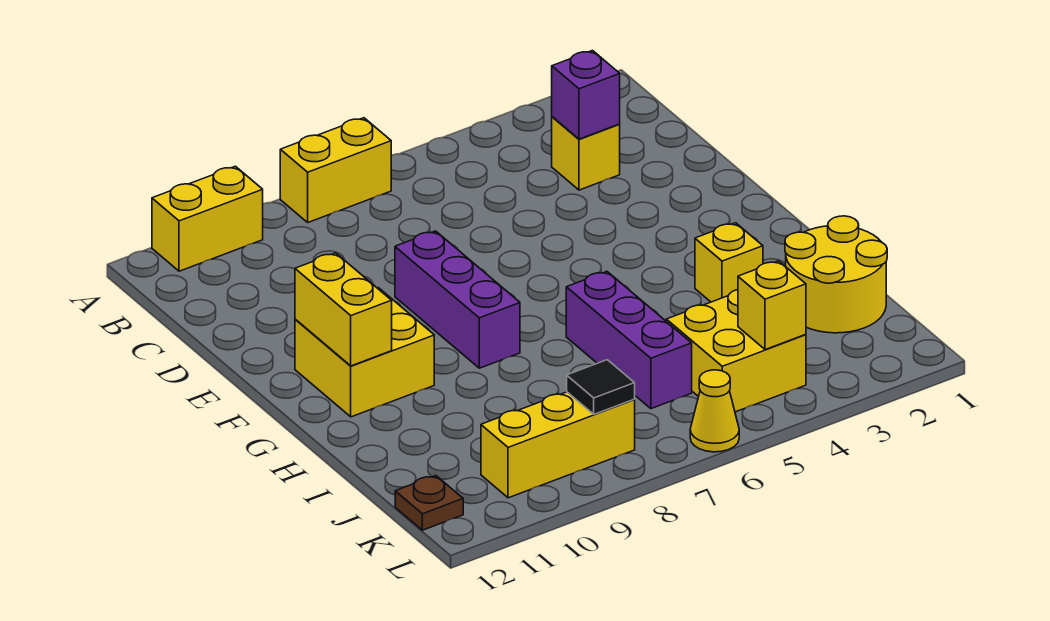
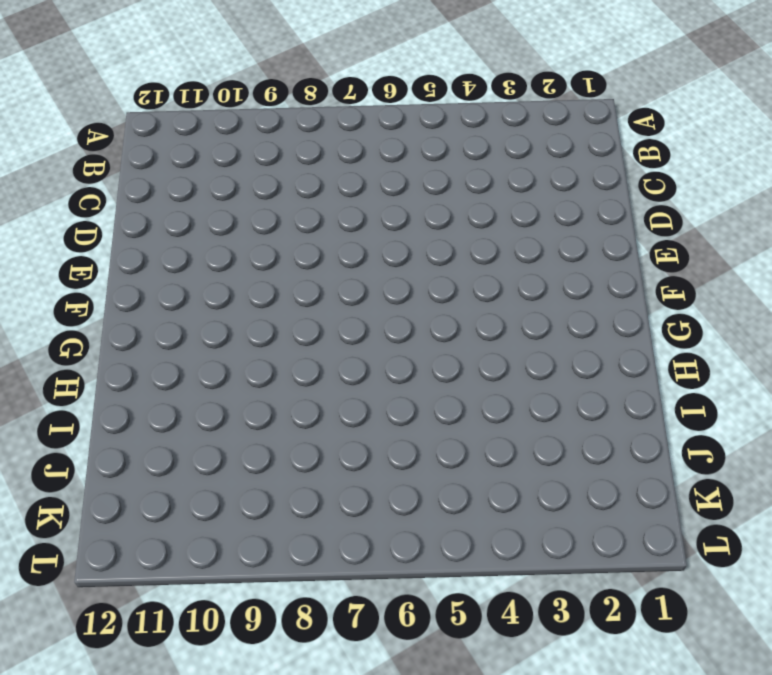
none -> yellow 1x2 brick [280,118,391,222]
none -> yellow 1x2 brick [152,166,263,271]
none -> yellow 1x1 brick [552,117,620,190]

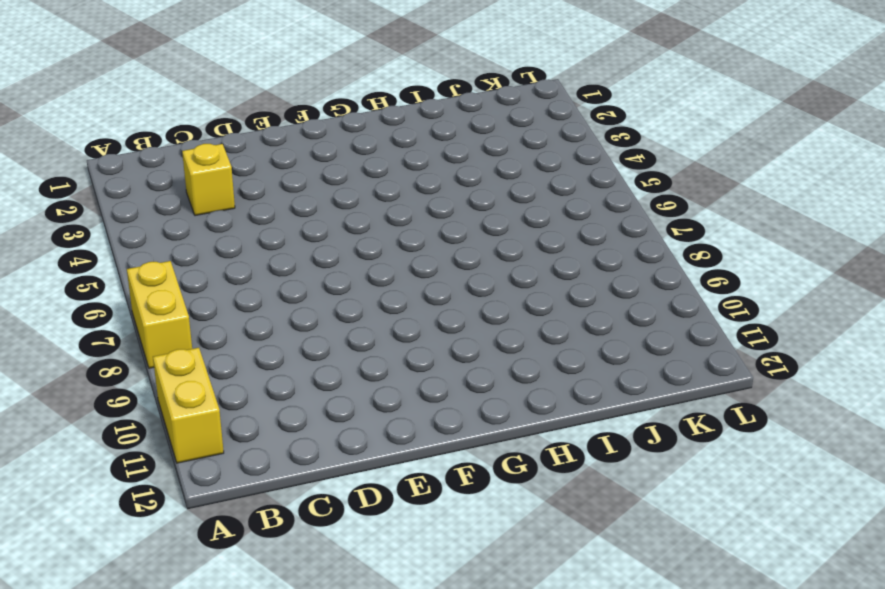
none -> purple 1x3 brick [395,231,520,368]
none -> yellow 2x2 brick [295,288,434,417]
none -> yellow 1x1 brick [695,223,763,302]

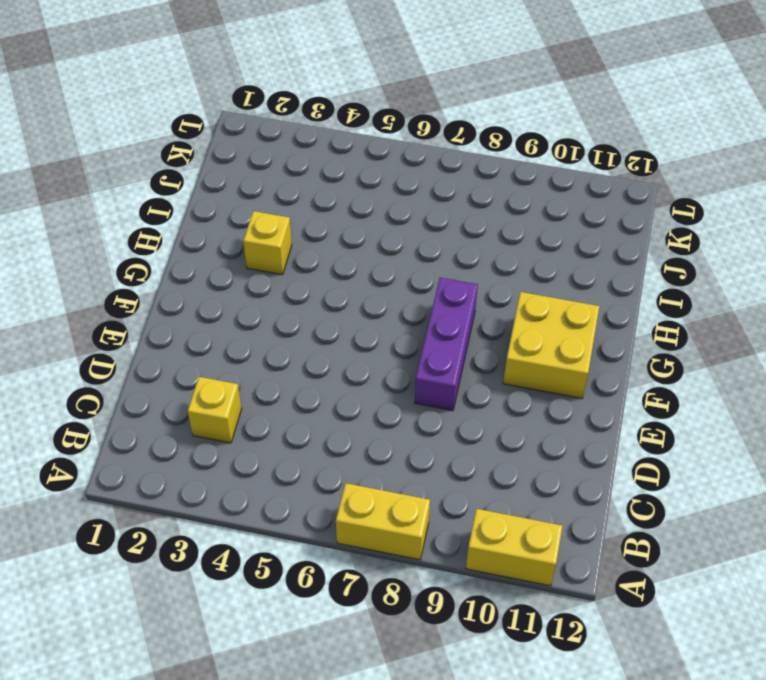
none -> purple 1x3 brick [566,272,692,409]
none -> yellow 2x2 round brick [785,216,887,333]
none -> yellow 2x2 brick [666,290,806,412]

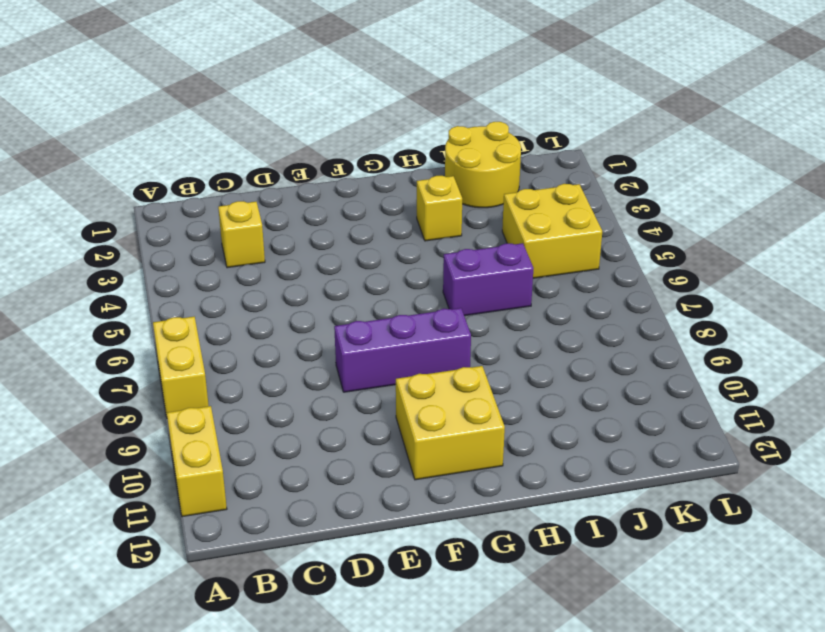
purple 1x2 brick [443,243,533,316] -> purple 1x3 brick [566,272,692,409]
none -> yellow 1x3 brick [481,392,635,498]
none -> brown 1x1 plate [395,476,463,530]
none -> yellow 1x1 cone [690,370,739,452]

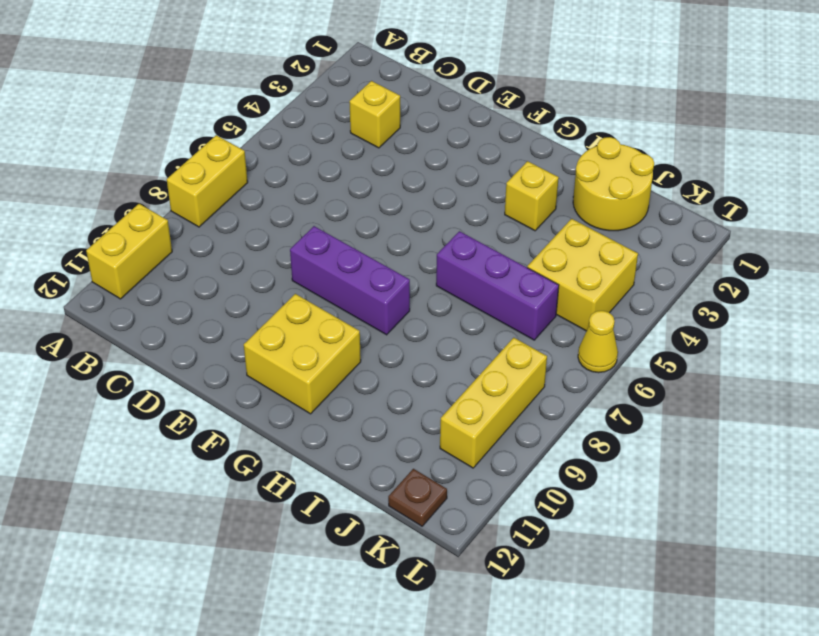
none -> purple 1x1 brick [552,51,620,139]
none -> yellow 1x2 brick [295,253,392,366]
none -> yellow 1x1 brick [738,261,806,350]

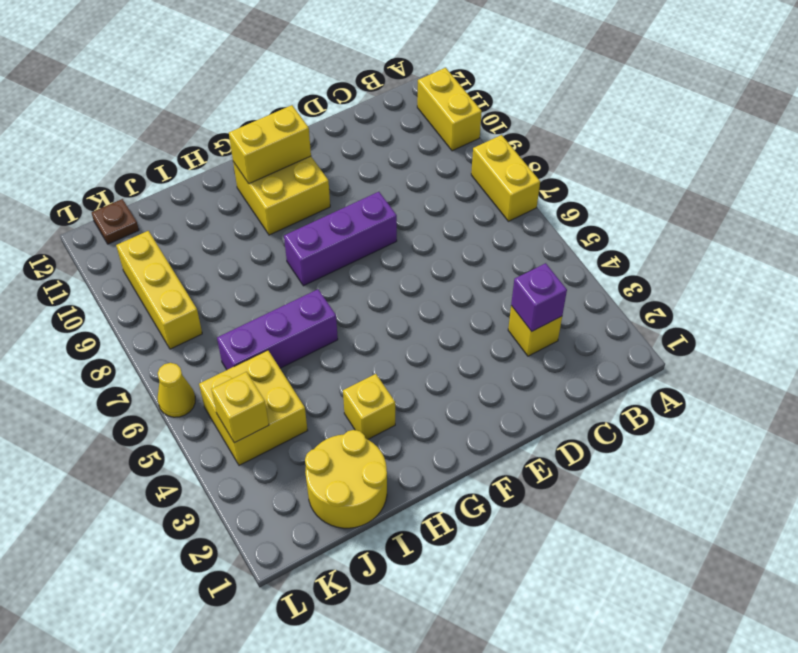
none -> black 1x1 tile [567,360,635,414]

